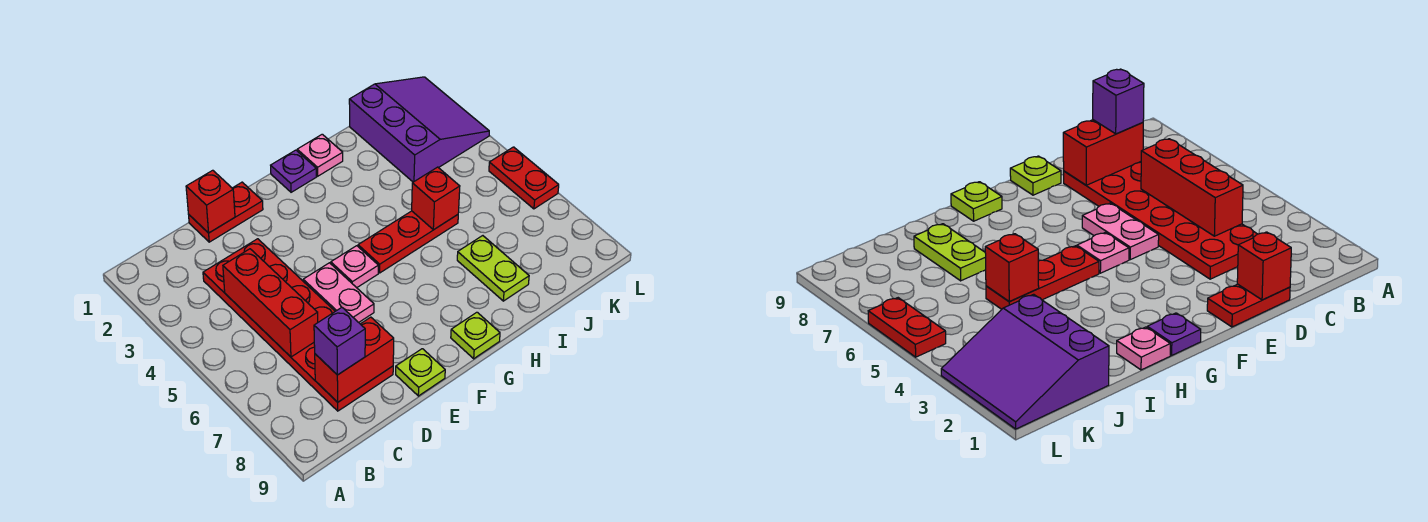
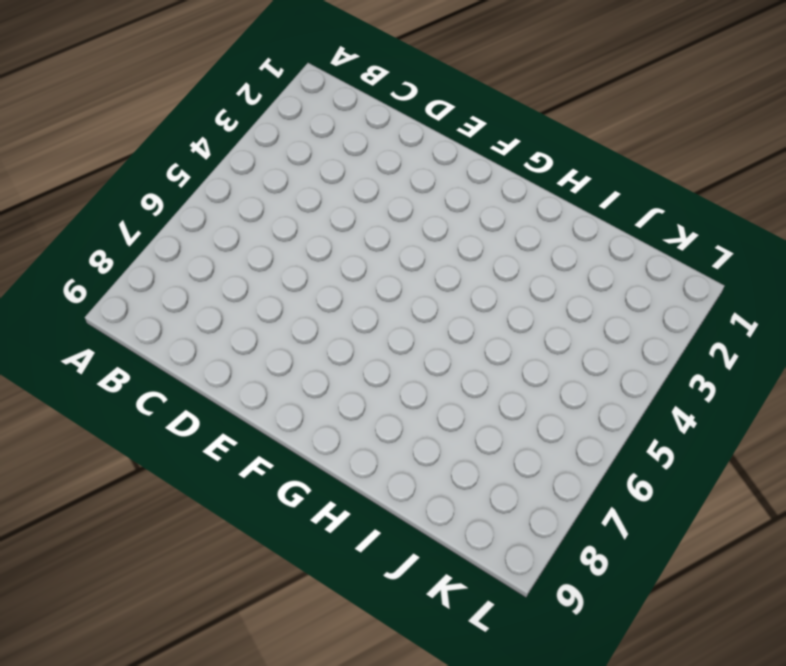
none -> red 2x6 plate [203,239,393,411]
none -> red 1x2 plate [189,182,263,242]
none -> pink 1x2 plate [303,263,374,322]

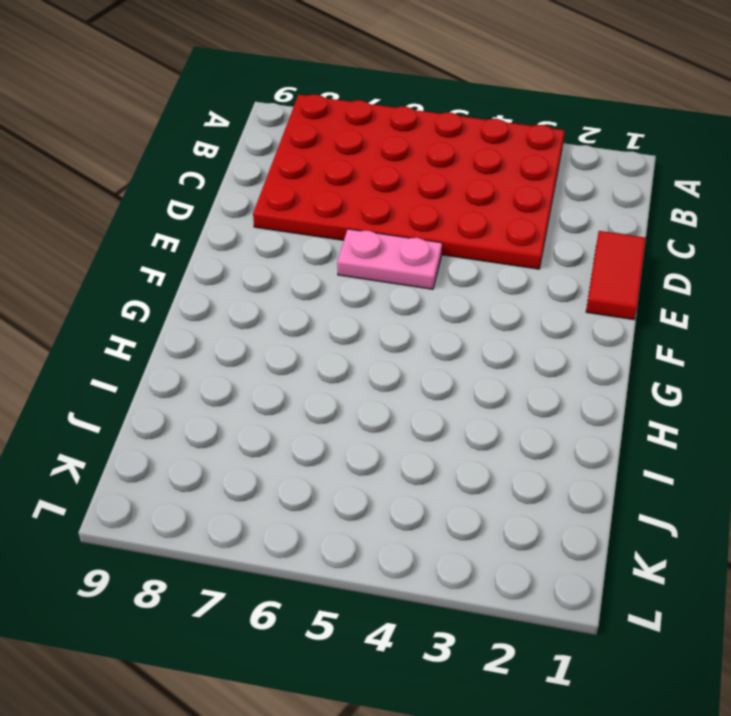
red 4x6 plate [253,95,565,269] -> red 2x6 plate [203,239,393,411]
red 1x2 tile [586,231,646,320] -> red 1x2 plate [189,182,263,242]
none -> lime 1x1 plate [396,349,445,396]
none -> pink 1x1 plate [331,246,378,288]
none -> purple 1x1 plate [271,150,316,192]

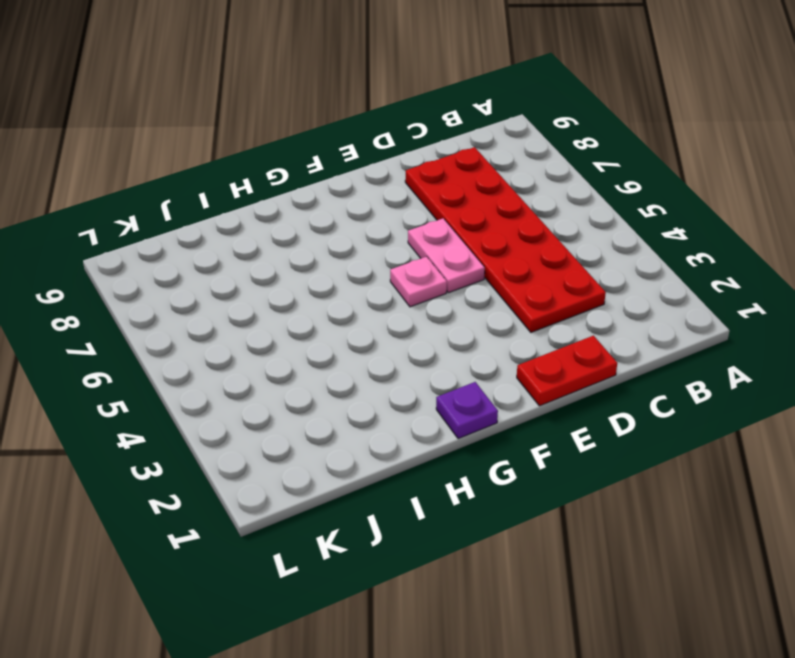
none -> lime 1x1 plate [396,349,445,396]
none -> red 1x3 plate [358,211,458,273]
none -> lime 1x1 plate [451,312,500,359]

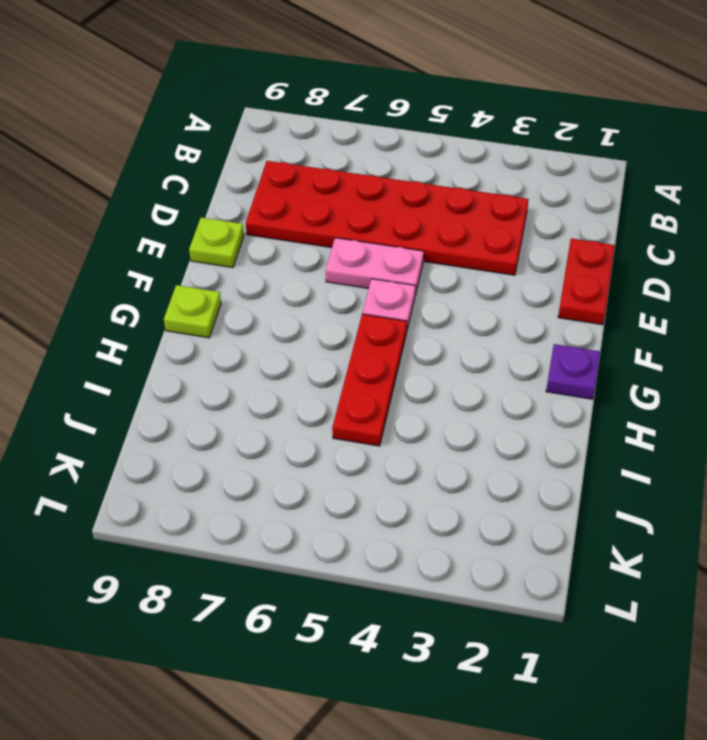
none -> pink 1x1 plate [297,134,343,176]
none -> lime 1x2 plate [457,236,529,301]
none -> purple 3x3 slope [349,77,489,182]

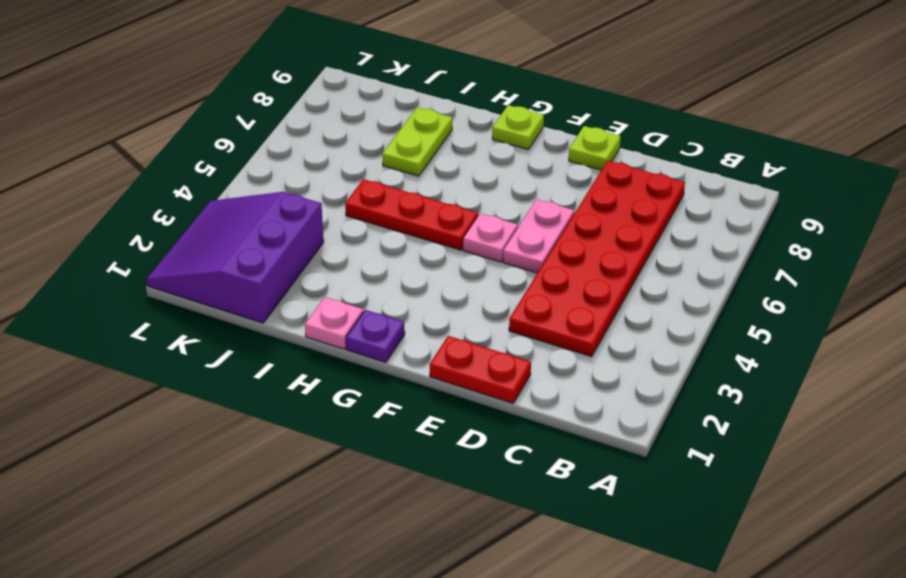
none -> red 1x2 plate [489,147,559,209]
none -> red 1x3 brick [223,249,318,357]
none -> red 1x2 brick [315,317,394,402]

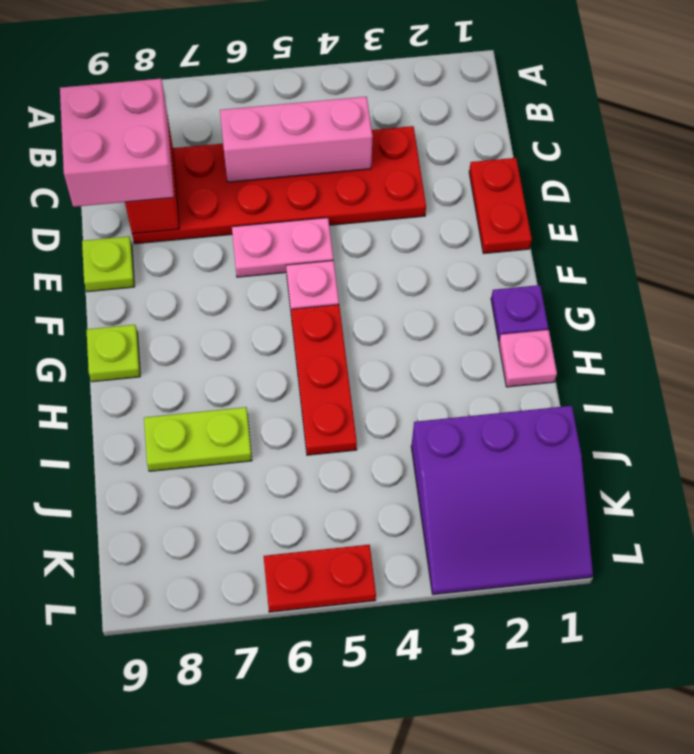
pink 1x3 brick [220,97,373,182] -> red 1x3 brick [223,249,318,357]
pink 2x2 brick [60,79,174,207] -> purple 1x1 brick [314,307,365,375]
none -> red 1x1 brick [186,170,235,233]
none -> red 1x1 brick [412,167,460,230]

